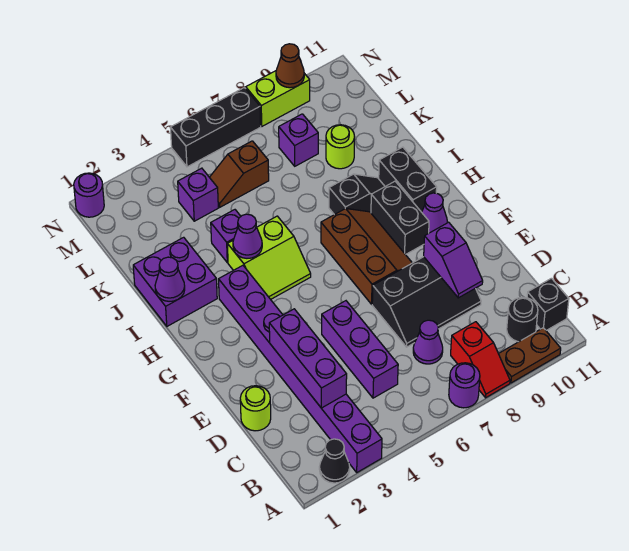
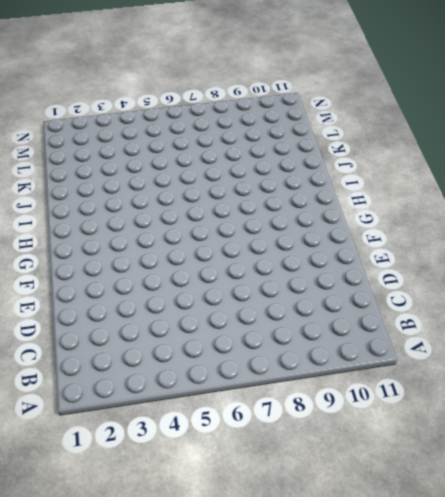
none -> black 1x1 cone [319,439,350,483]
none -> purple 1x8 brick [219,265,382,472]
none -> purple 1x1 round brick [449,363,480,408]
none -> red 1x2 slope [451,322,510,398]

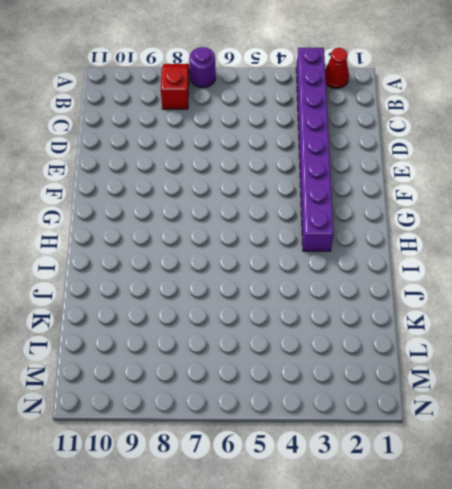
red 1x1 cone [325,48,349,88] -> black 1x1 cone [319,439,350,483]
none -> brown 1x2 plate [499,328,561,383]
none -> black 1x1 round brick [507,297,538,342]
none -> black 1x1 brick [527,278,569,330]
none -> purple 1x3 brick [322,301,398,398]

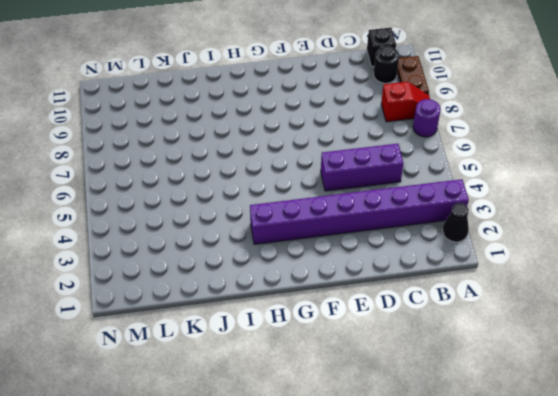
none -> purple 1x1 cone [413,320,443,364]
none -> lime 1x1 round brick [240,386,271,431]
none -> black 2x3 slope [372,257,481,347]
none -> brown 2x3 slope [321,209,412,304]

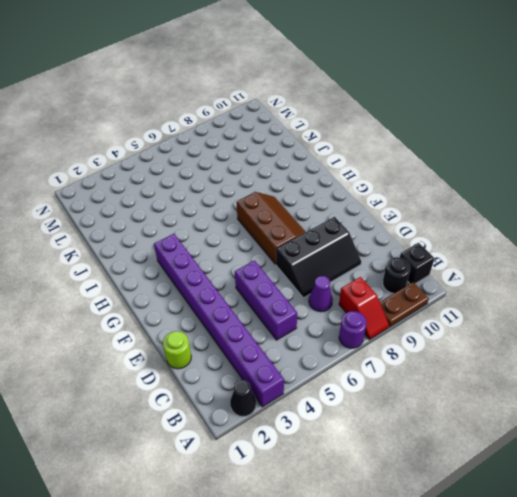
none -> black 1x2 brick [371,181,429,255]
none -> purple 1x1 cone [422,193,447,233]
none -> lime 2x2 slope [227,216,311,299]
none -> black 1x2 brick [379,147,437,212]

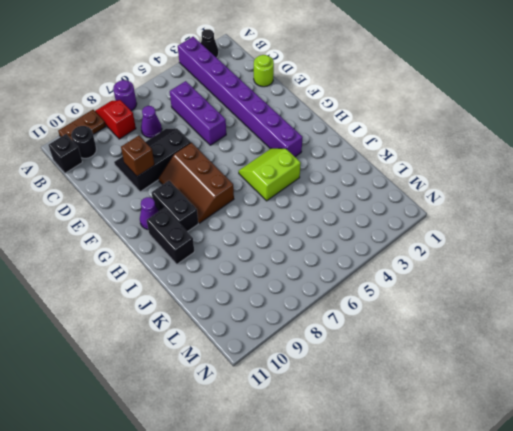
brown 1x1 brick [121,136,155,176] -> purple 1x2 slope [424,222,483,298]
none -> purple 2x2 brick [133,237,217,326]
none -> black 1x2 slope [329,174,385,215]
none -> purple 1x1 brick [211,210,241,263]
none -> lime 1x1 round brick [326,125,355,169]

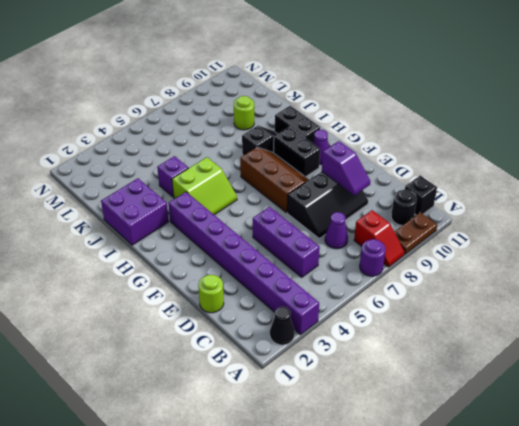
none -> purple 1x1 brick [178,168,218,221]
none -> brown 1x2 slope [209,141,269,207]
none -> purple 1x1 brick [279,114,318,166]
none -> purple 1x1 round brick [74,173,104,217]

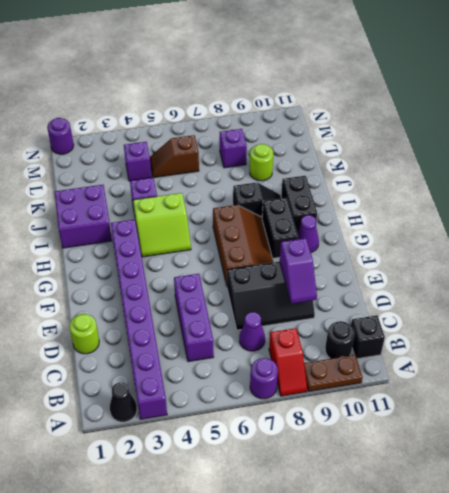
none -> black 1x3 brick [170,88,261,167]
none -> lime 1x2 brick [246,71,310,126]
none -> purple 1x3 brick [269,309,347,408]
none -> purple 1x1 cone [155,257,185,301]

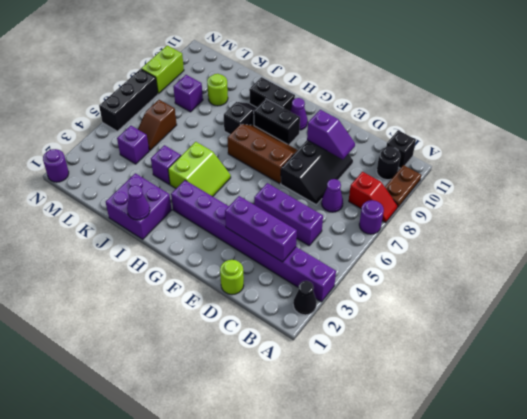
none -> purple 1x1 cone [233,214,262,258]
none -> brown 1x1 cone [276,44,304,88]

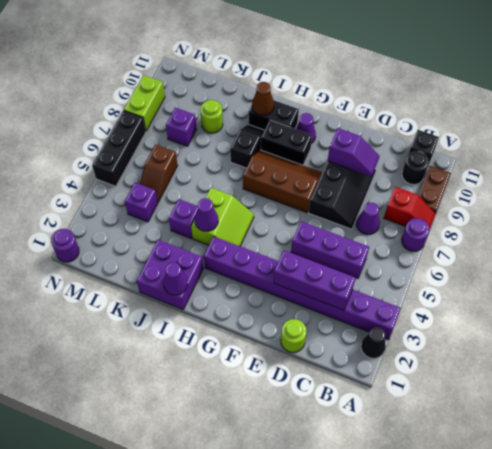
brown 1x1 cone [252,82,274,116] -> brown 1x1 cone moved to [276,44,304,88]

